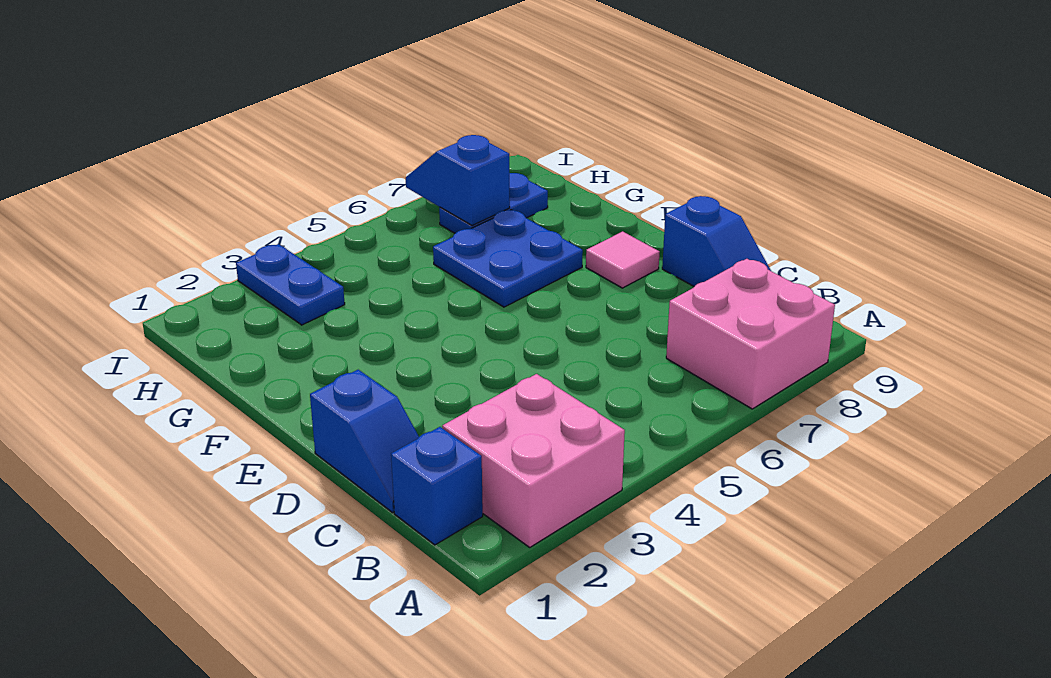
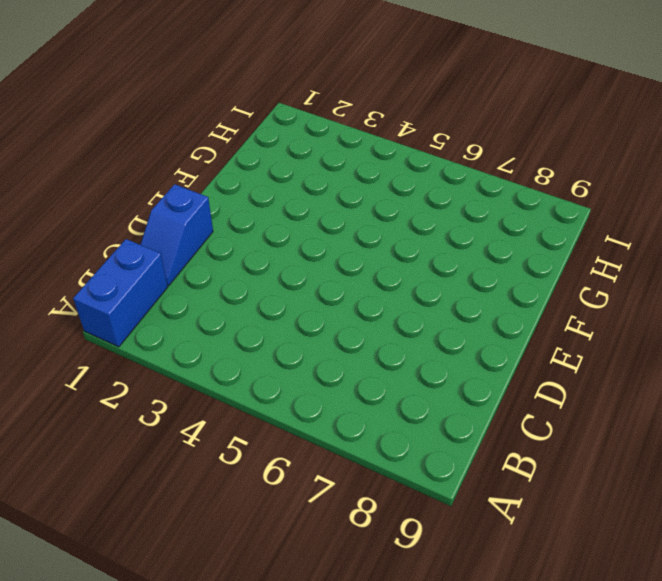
blue 1x2 brick [73,239,168,347] -> blue 1x1 brick [391,427,483,545]
none -> pink 2x2 brick [442,374,625,547]
none -> pink 2x2 brick [666,259,835,409]

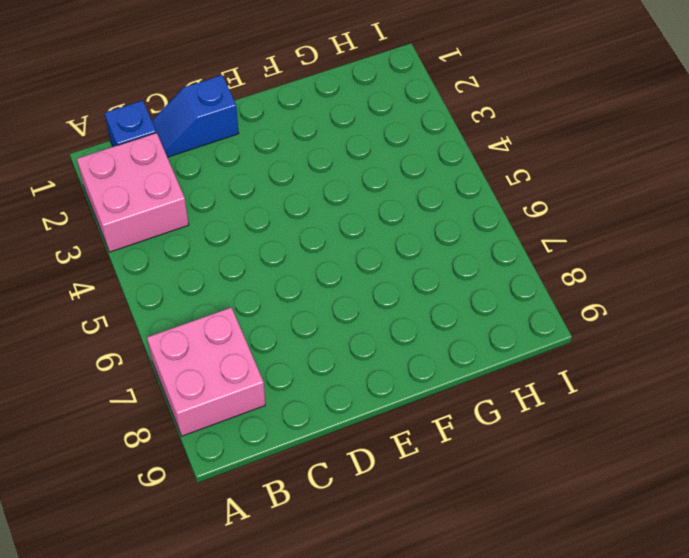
none -> blue 1x2 slope [662,196,771,286]
none -> pink 1x1 tile [586,231,659,288]

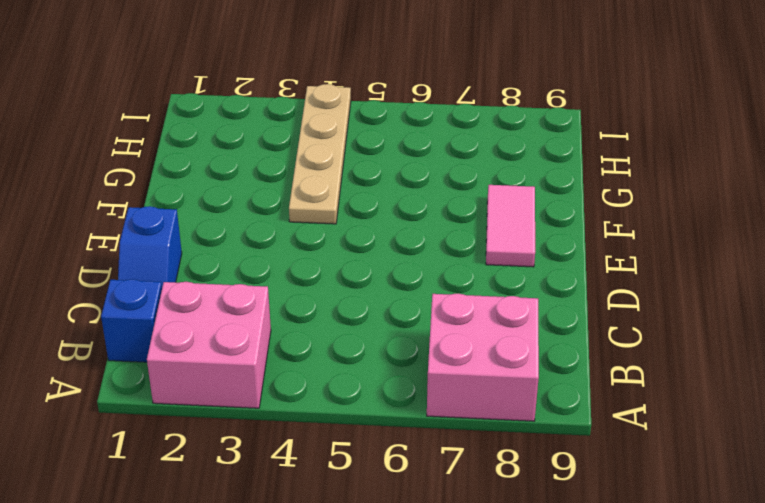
pink 1x2 tile [486,185,535,267] -> pink 1x1 tile [586,231,659,288]
tan 1x4 plate [289,84,351,224] -> none
none -> blue 1x2 slope [662,196,771,286]
none -> blue 2x2 plate [433,210,583,307]

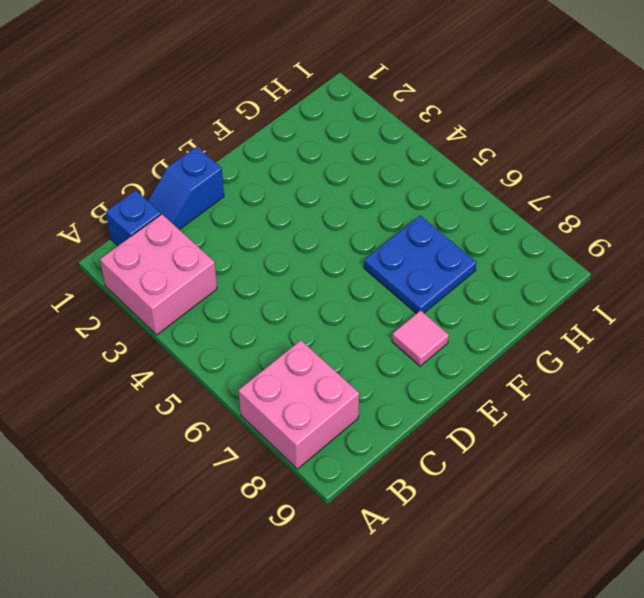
none -> blue 1x2 slope [662,196,771,286]
none -> blue 1x2 plate [236,244,345,325]

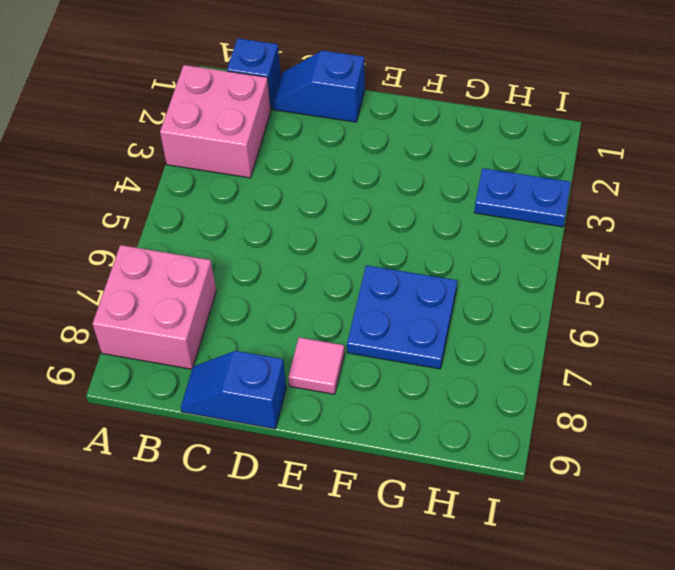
none -> blue 1x2 plate [439,173,548,233]
none -> blue 1x2 slope [406,135,510,226]

